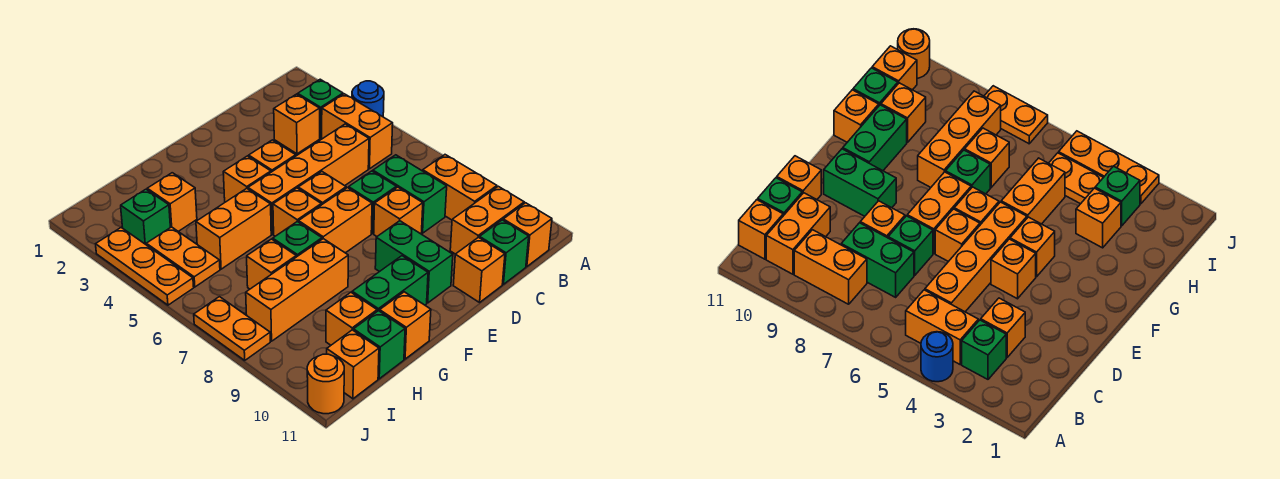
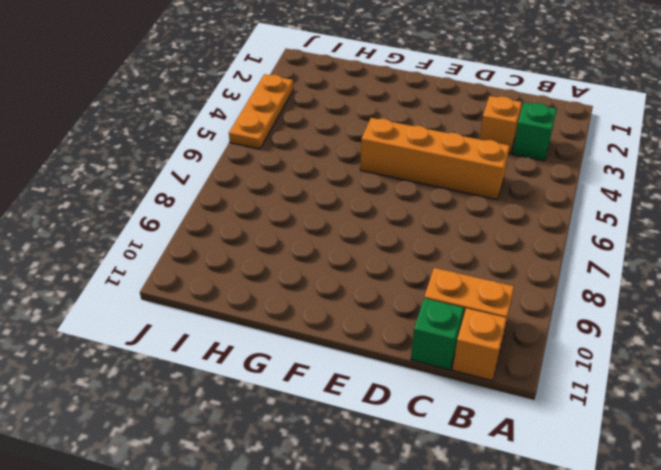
none -> blue 1x1 round brick [352,81,384,117]
none -> orange 1x2 brick [322,94,393,169]
none -> orange 1x2 brick [423,155,497,220]
none -> green 1x2 brick [373,155,447,233]

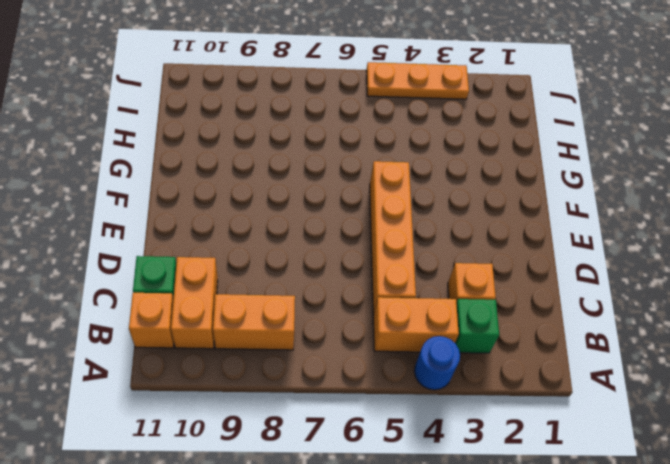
none -> green 1x2 brick [373,155,447,233]
none -> green 1x1 brick [349,171,396,234]
none -> orange 1x1 brick [374,187,423,236]
none -> orange 1x1 brick [453,237,505,302]

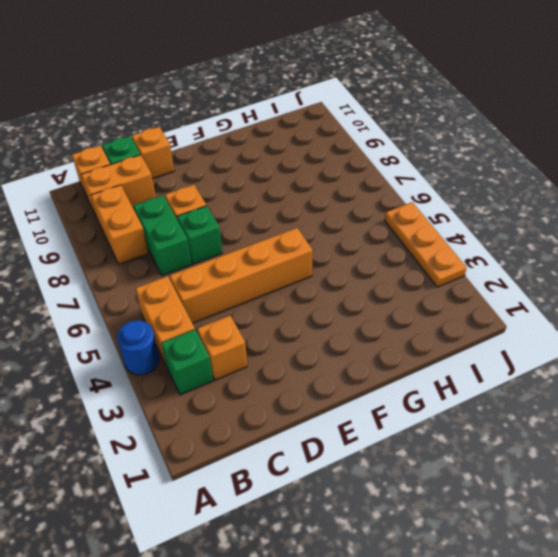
none -> orange 1x1 brick [249,140,296,172]
none -> orange 1x1 brick [298,172,346,205]
none -> orange 1x2 brick [299,188,372,253]
none -> green 1x2 brick [375,221,453,303]

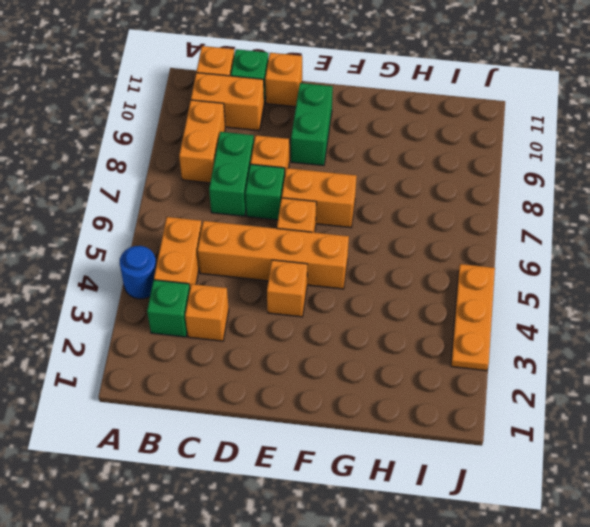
none -> orange 1x1 brick [223,156,271,202]
none -> orange 1x1 brick [273,188,321,236]
none -> green 1x2 brick [352,256,428,311]
none -> orange 1x2 brick [196,188,271,269]

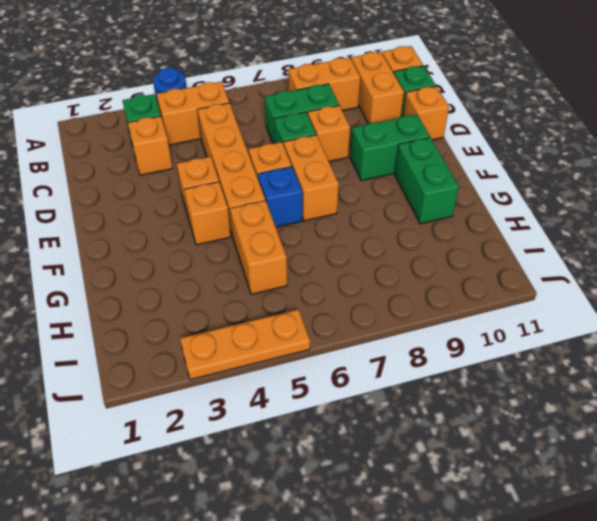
blue 1x1 brick [258,167,302,227] -> orange 1x1 brick [273,188,321,236]
none -> green 1x1 brick [273,222,322,257]
none -> orange 1x3 brick [246,239,348,341]
none -> orange 1x1 brick [380,292,431,359]
none -> orange 1x1 brick [147,173,197,231]

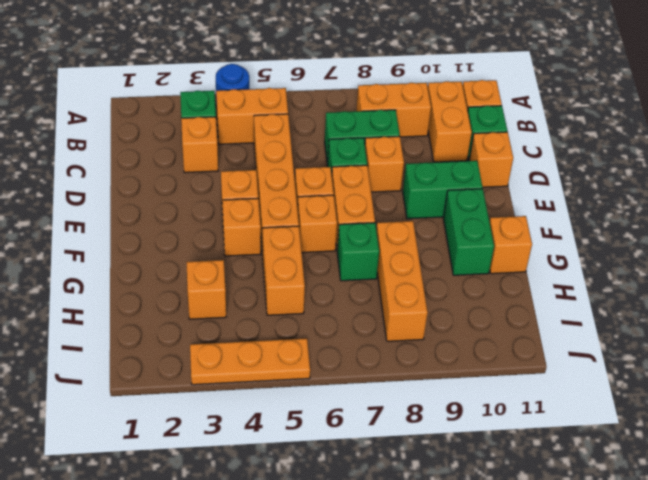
none -> orange 1x1 brick [247,239,296,289]
none -> orange 1x1 brick [326,293,377,345]
none -> green 1x1 brick [354,311,405,379]
none -> green 1x1 brick [121,189,170,244]

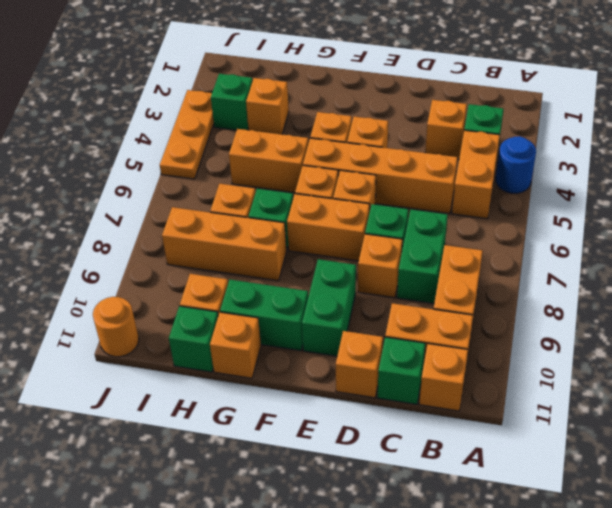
none -> orange 1x2 plate [146,227,220,287]
none -> orange 1x1 brick [327,330,379,399]
none -> orange 1x2 plate [194,297,270,360]

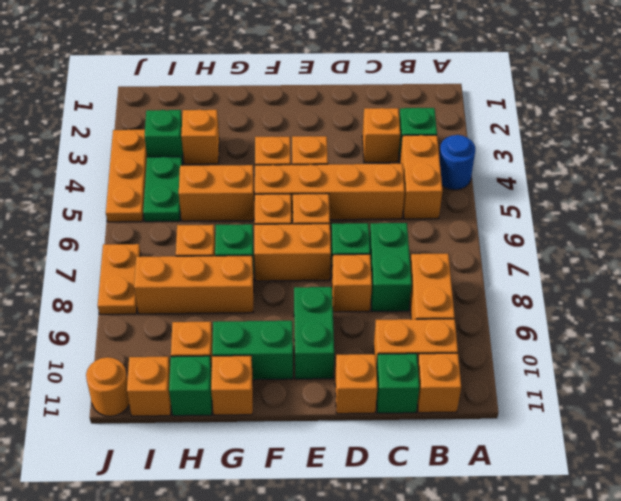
green 1x2 plate [143,157,182,222] -> orange 1x2 plate [146,227,220,287]

